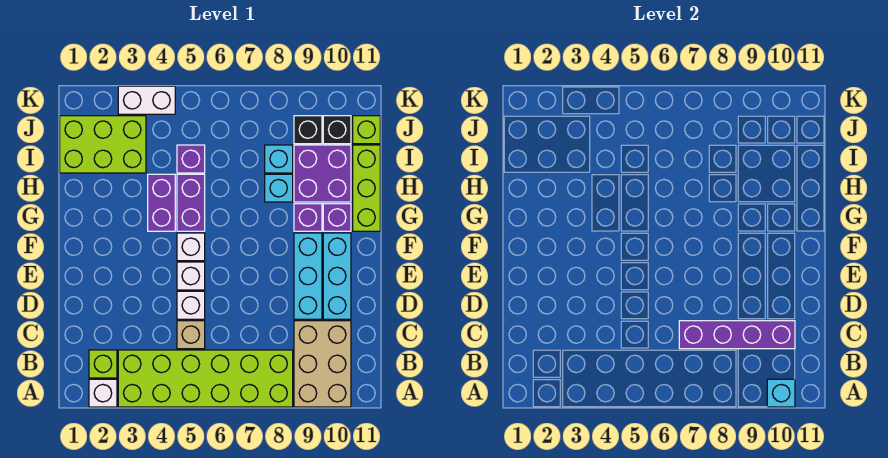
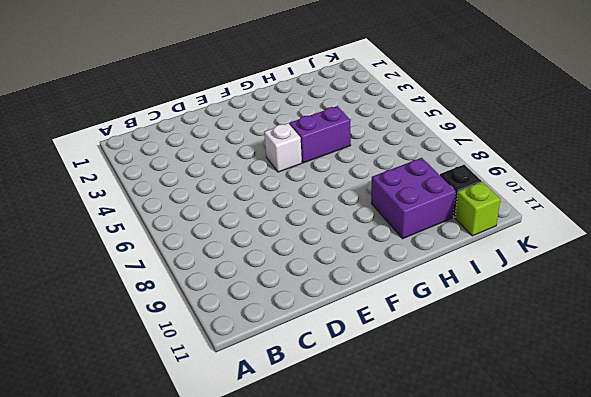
none -> white 1x1 brick [89,379,117,407]
none -> lime 2x6 brick [118,350,293,407]
none -> tan 2x3 brick [294,321,351,407]

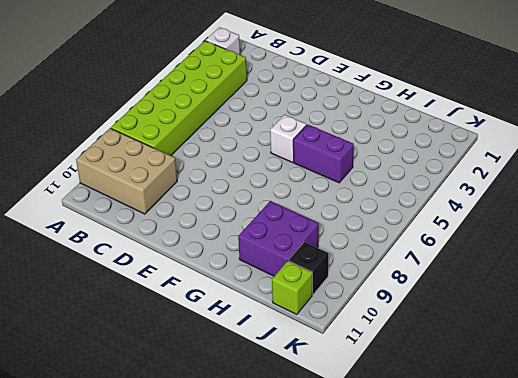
none -> lime 1x1 brick [89,350,117,378]
none -> tan 1x1 brick [177,321,205,349]
none -> white 1x1 brick [177,291,205,319]

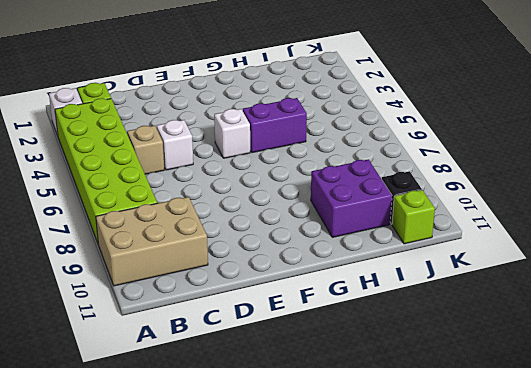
none -> cyan 1x3 brick [294,233,322,319]
none -> cyan 1x3 brick [323,233,351,319]
none -> white 1x1 brick [177,262,205,290]

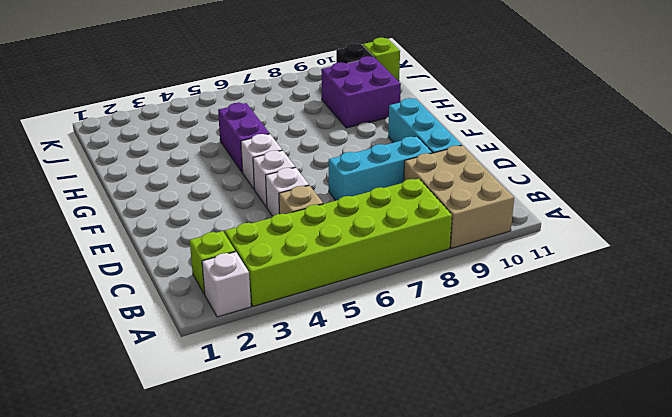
cyan 1x3 brick [329,137,432,201] -> cyan 1x3 brick turned to [294,233,322,319]
none -> purple 1x2 brick [148,174,175,231]
none -> purple 1x1 brick [294,204,322,231]
none -> purple 1x1 brick [323,204,351,231]

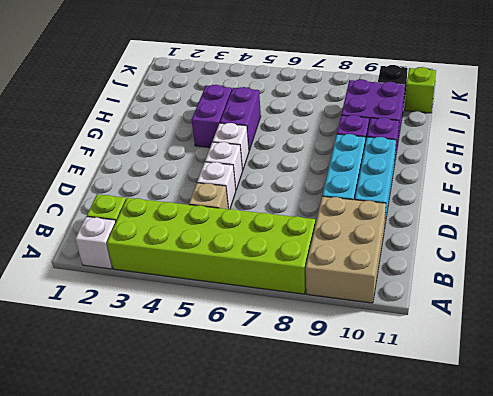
none -> lime 1x3 brick [353,145,380,231]
none -> cyan 1x1 brick [265,174,293,202]
none -> lime 2x3 brick [60,116,146,173]

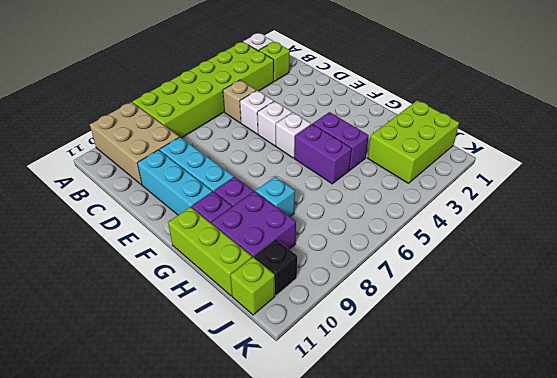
none -> purple 1x1 brick [177,145,205,173]
none -> cyan 1x1 brick [265,145,293,173]
none -> black 1x1 brick [294,116,322,144]

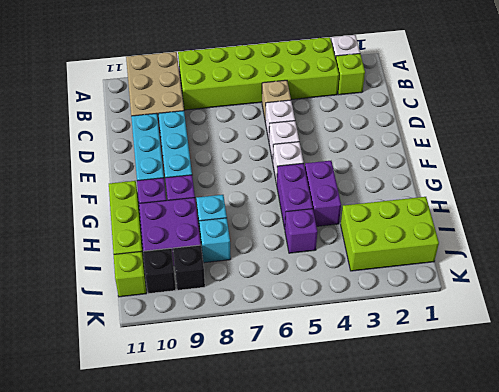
none -> white 1x2 brick [118,86,175,114]
none -> cyan 1x1 brick [767,379,795,407]
none -> purple 1x4 brick [679,321,795,349]

